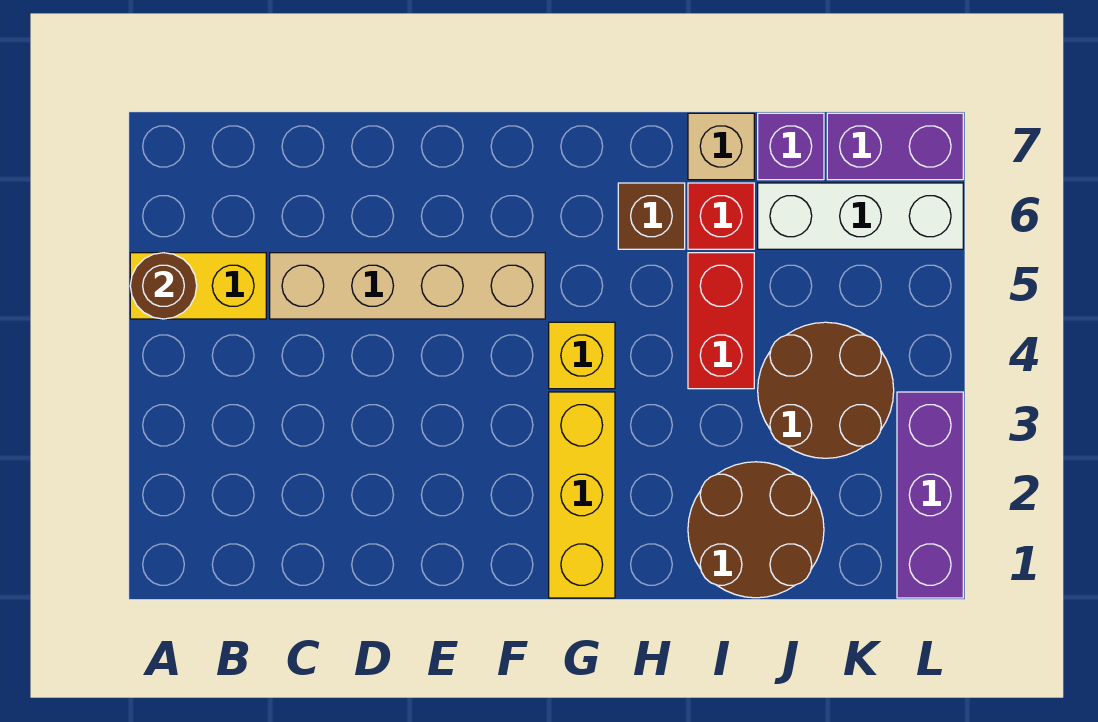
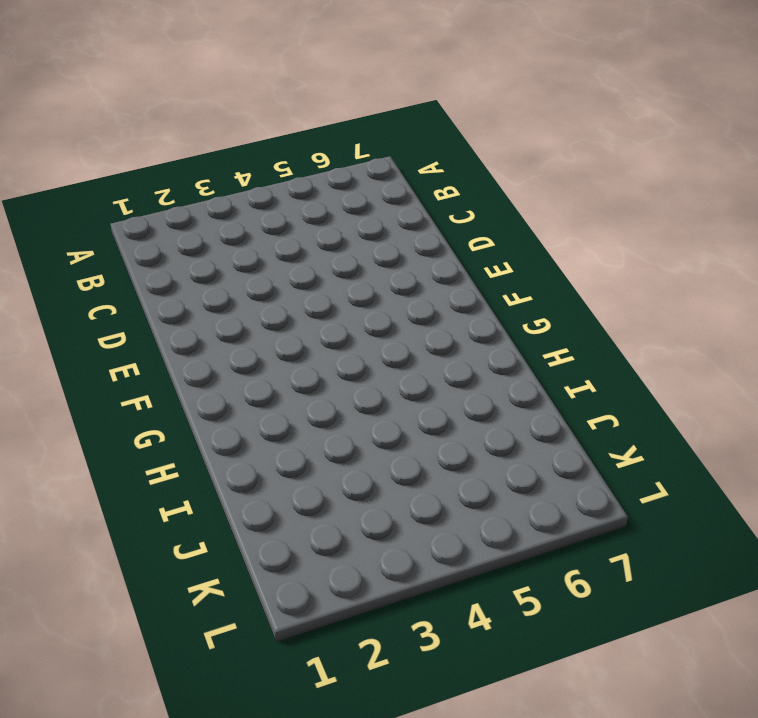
none -> yellow 1x2 brick [130,253,266,319]
none -> tan 1x4 brick [270,253,545,319]
none -> yellow 1x3 brick [549,392,615,598]

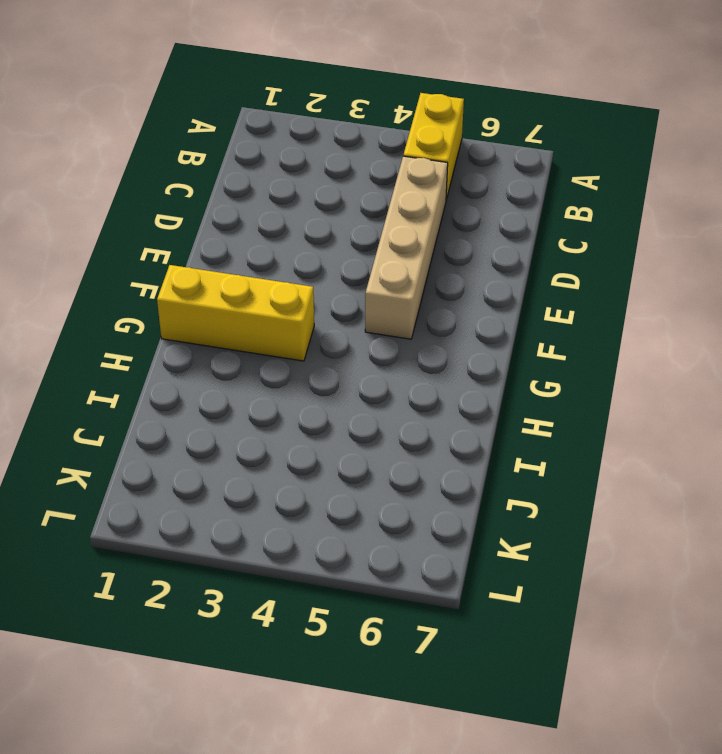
none -> yellow 1x1 brick [549,322,615,389]
none -> brown 1x1 brick [618,183,685,249]
none -> brown 2x2 round brick [688,462,824,598]

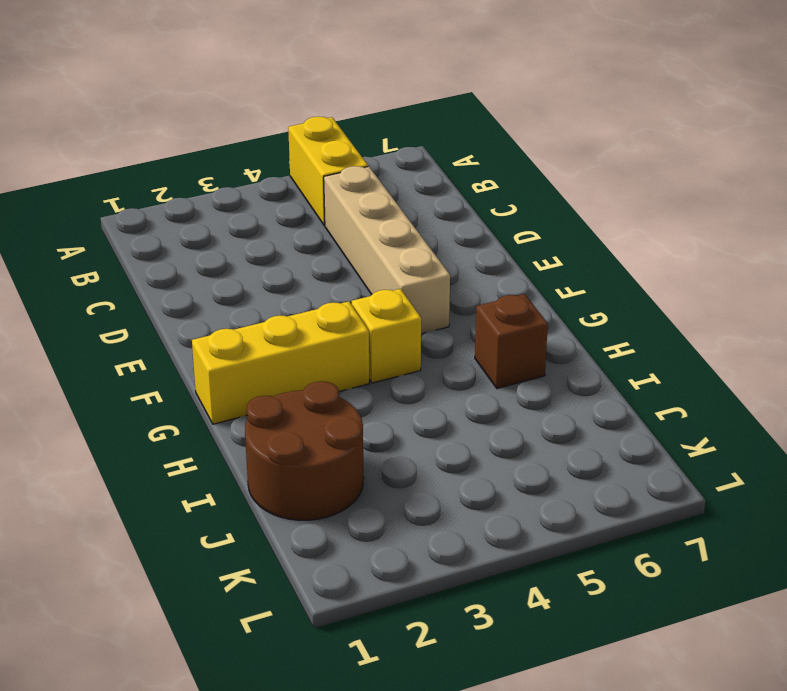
none -> red 1x2 brick [688,253,754,389]
none -> red 1x1 brick [688,183,754,249]
none -> tan 1x1 brick [688,113,754,180]

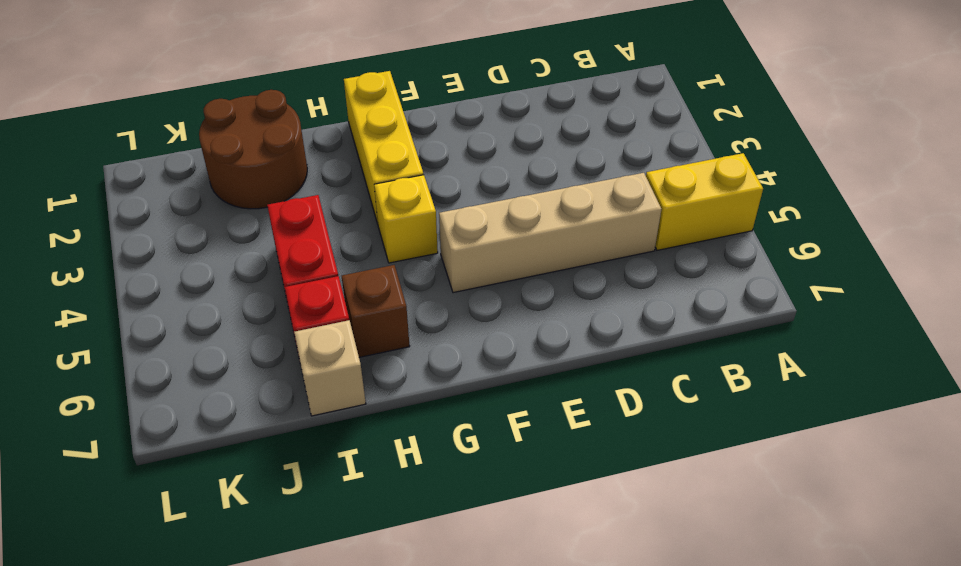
none -> brown 2x2 round brick [758,322,894,458]
none -> white 1x3 brick [758,183,963,249]
none -> purple 1x1 brick [758,113,824,180]

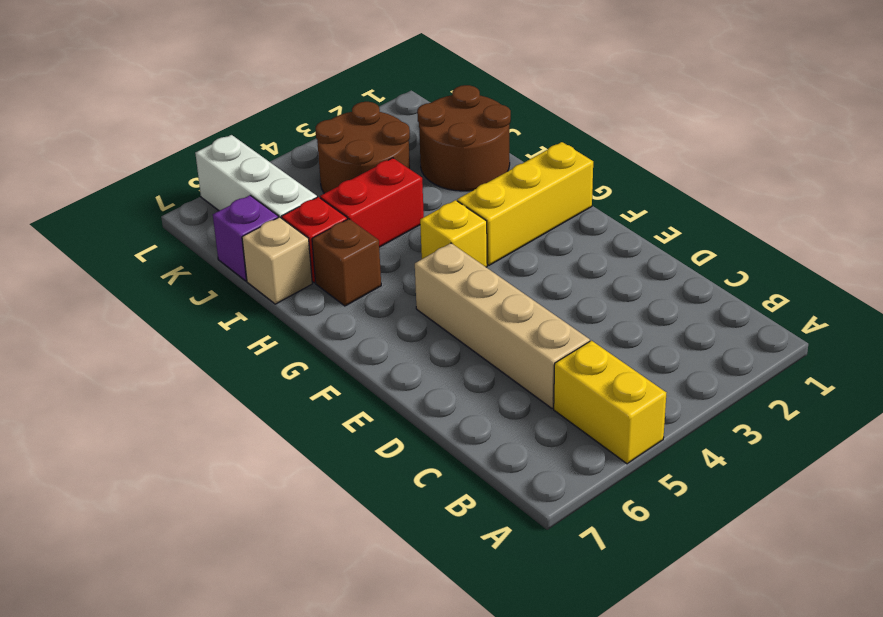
none -> purple 1x2 brick [827,113,963,180]
none -> purple 1x3 brick [897,392,963,598]
none -> brown 1x1 round brick [130,253,197,319]

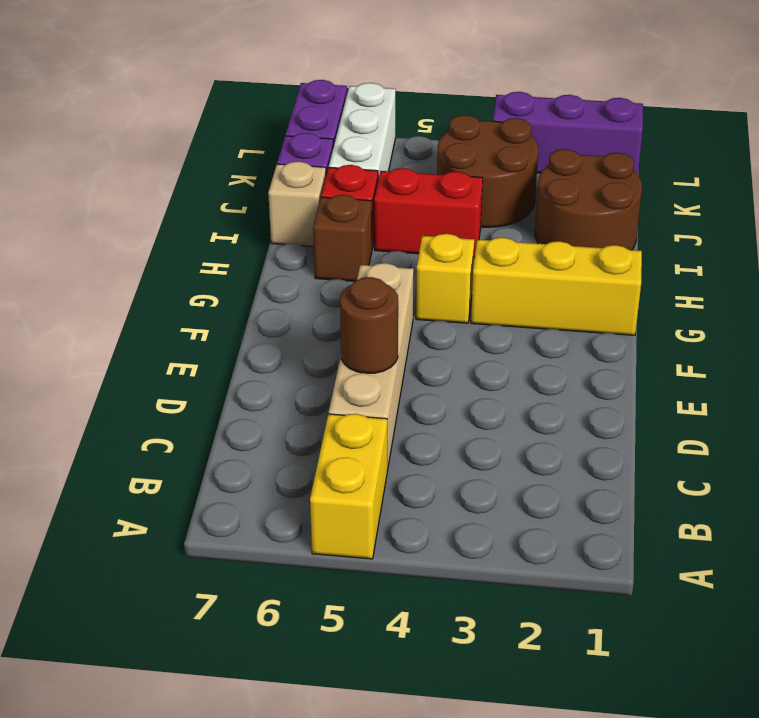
brown 1x1 round brick [340,277,398,373] -> brown 1x1 round brick moved to [130,253,197,319]

